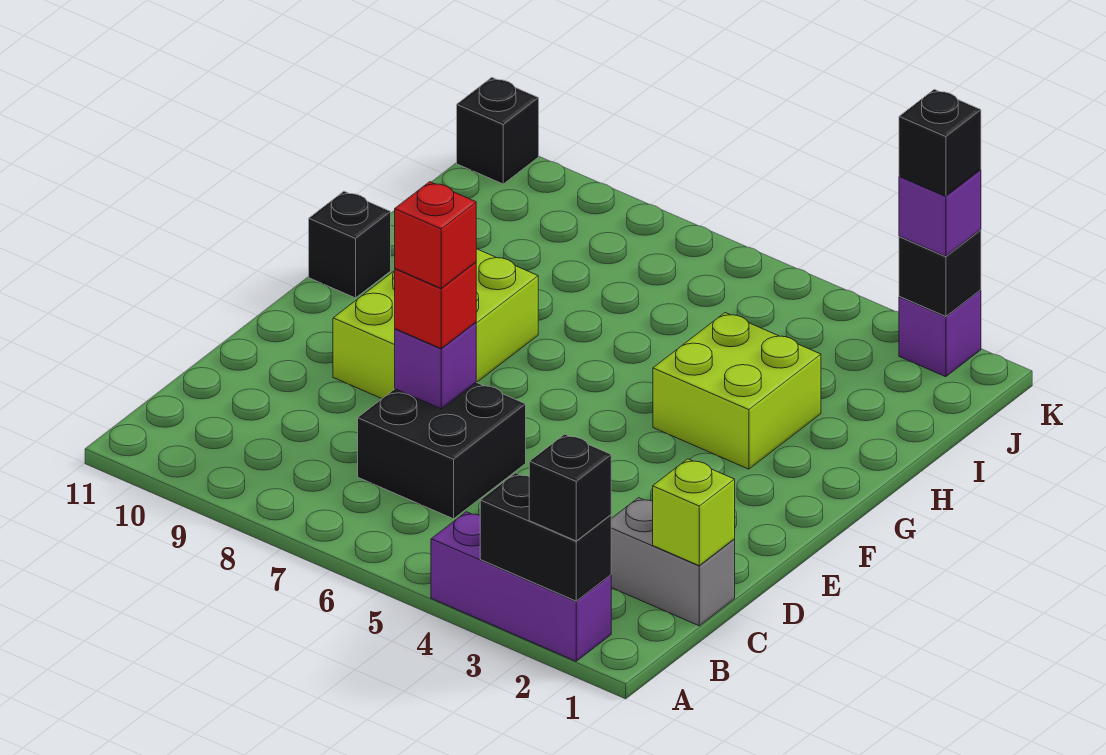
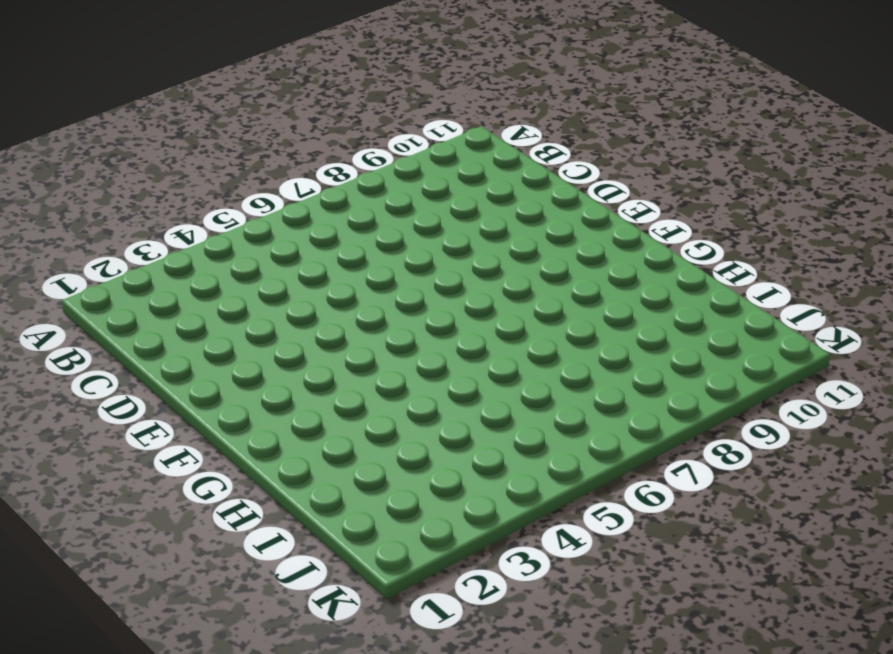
none -> purple 1x3 brick [431,512,611,661]
none -> grey 1x2 brick [611,498,735,626]
none -> black 2x2 brick [358,382,526,519]

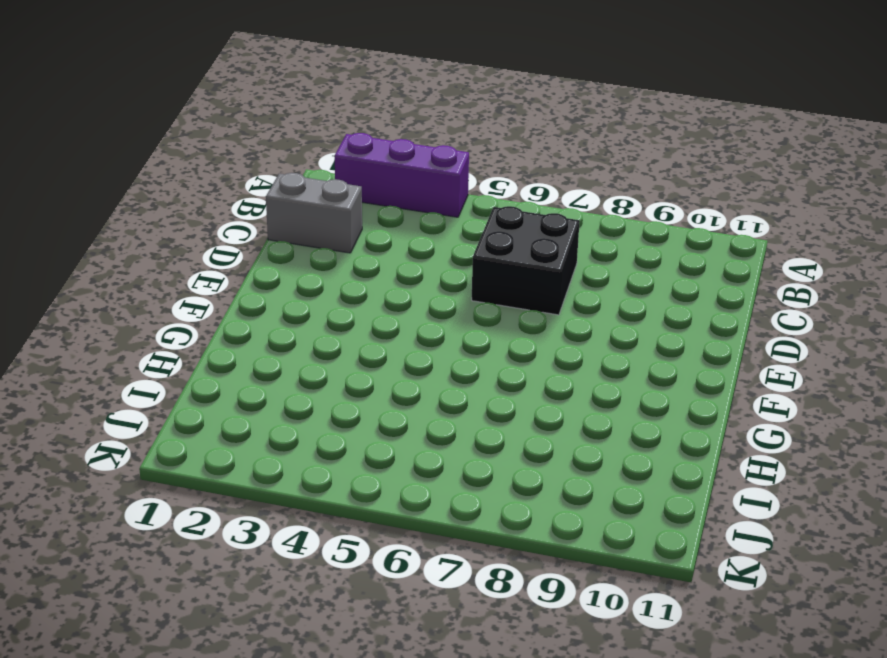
none -> lime 2x3 brick [333,249,538,399]
none -> lime 2x2 brick [653,313,821,469]
none -> black 1x1 brick [309,191,391,298]

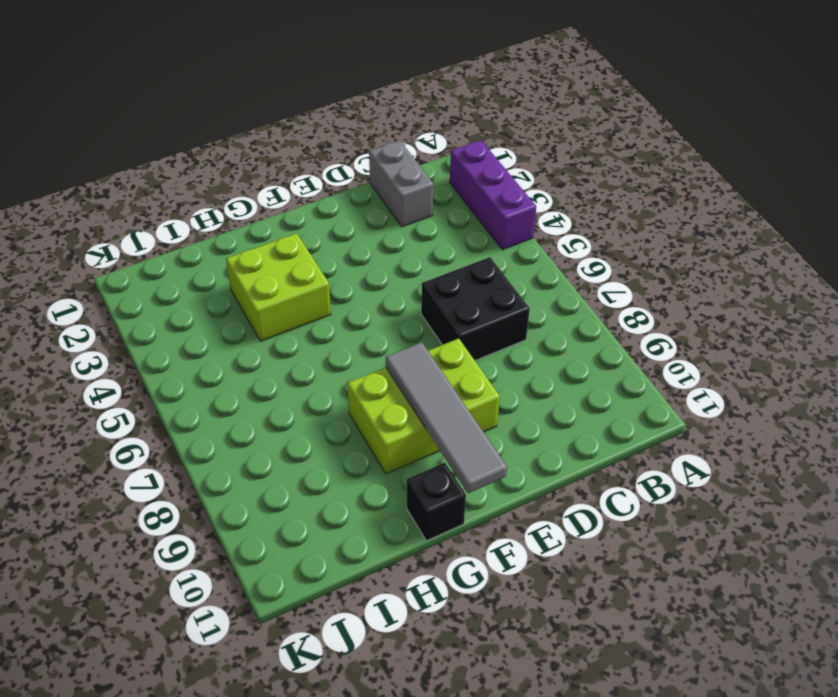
grey 1x4 tile [386,342,507,493] -> none
none -> purple 1x1 brick [899,290,981,377]
none -> black 1x1 brick [457,77,539,184]
none -> black 1x2 brick [480,473,611,601]

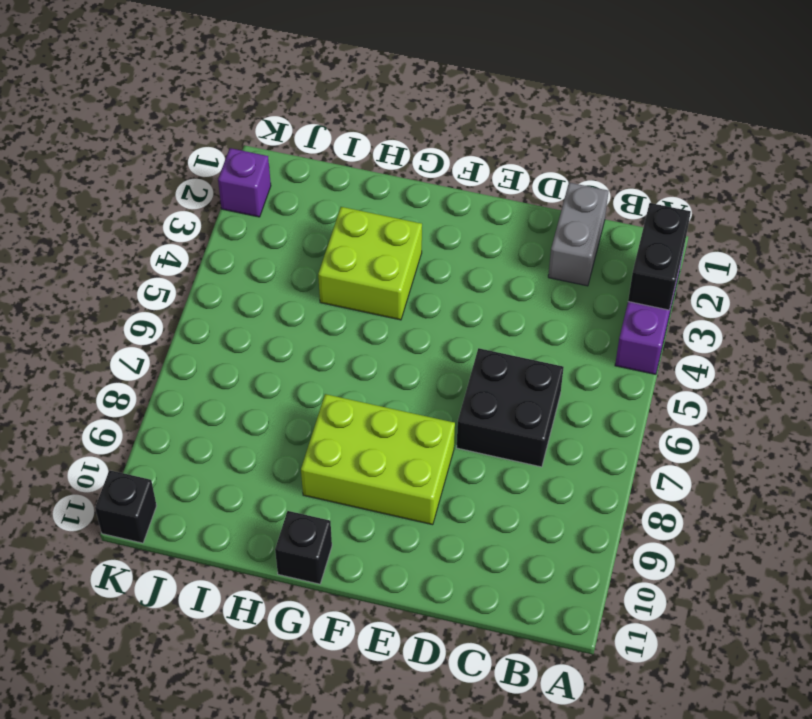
none -> lime 1x1 brick [653,459,735,565]
none -> purple 1x1 brick [395,322,476,409]
none -> black 1x1 brick [899,230,981,317]

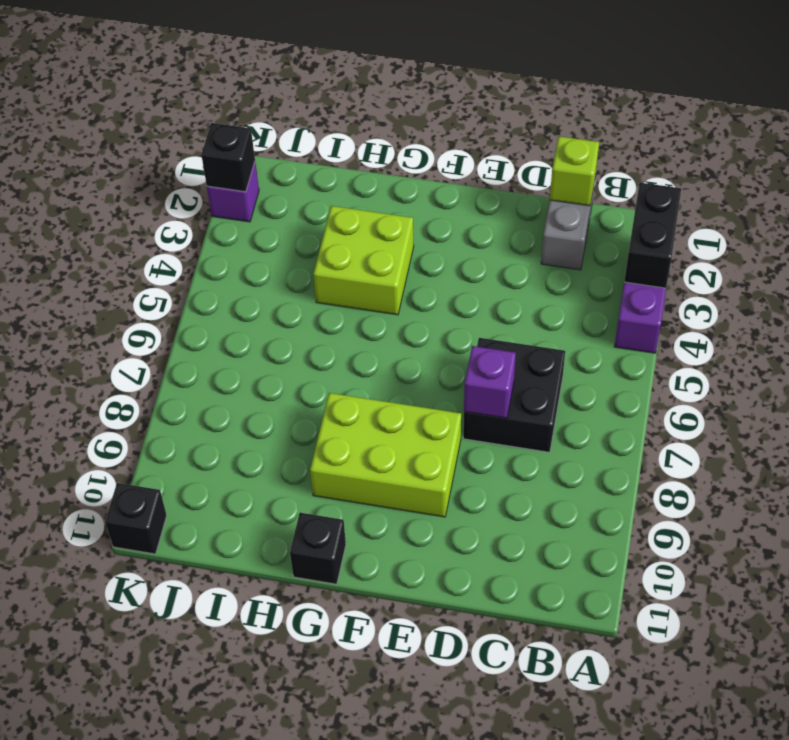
none -> black 1x1 brick [529,434,611,541]
none -> red 1x1 brick [395,262,476,348]
none -> purple 1x1 brick [899,170,981,256]

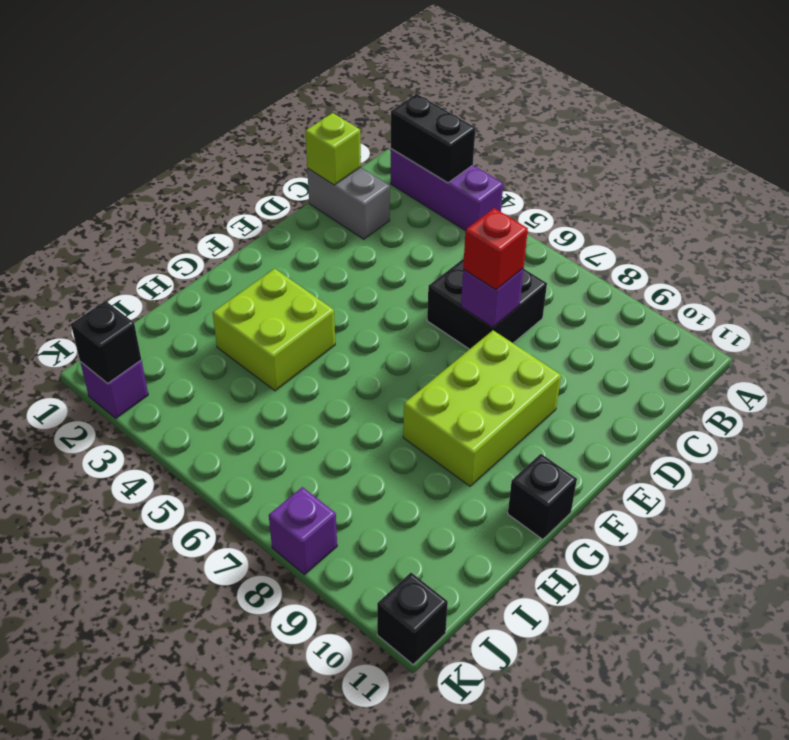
purple 1x1 brick [269,487,337,575] -> purple 1x1 brick moved to [899,170,981,256]
none -> black 1x1 brick [529,434,611,541]
none -> red 1x1 brick [395,182,476,288]
none -> black 1x1 brick [899,89,981,196]

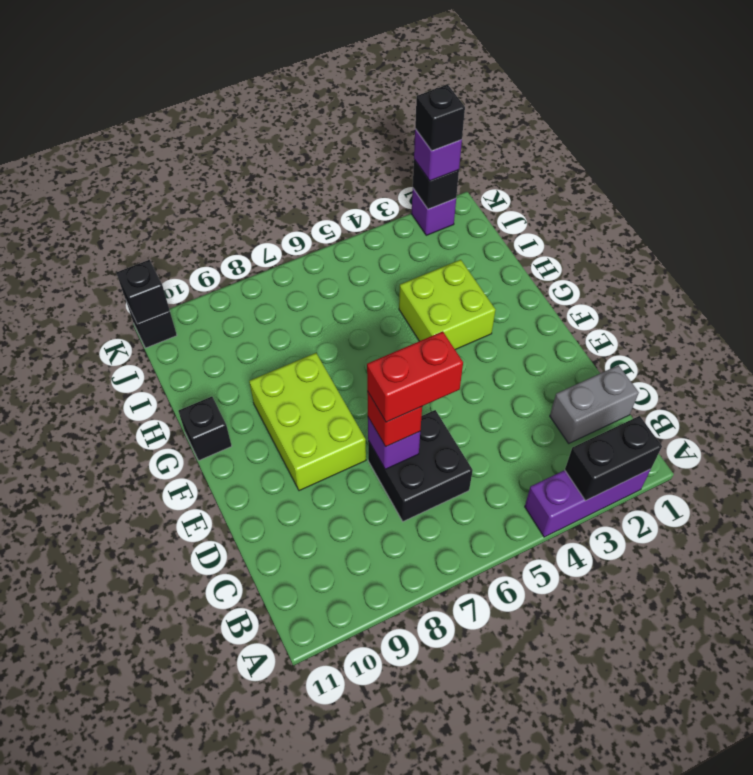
red 1x2 brick [367,331,463,422] -> red 1x1 brick [395,182,476,288]
black 1x1 brick [116,260,170,324] -> black 1x1 brick moved to [529,434,611,541]
none -> lime 1x1 brick [653,459,735,565]

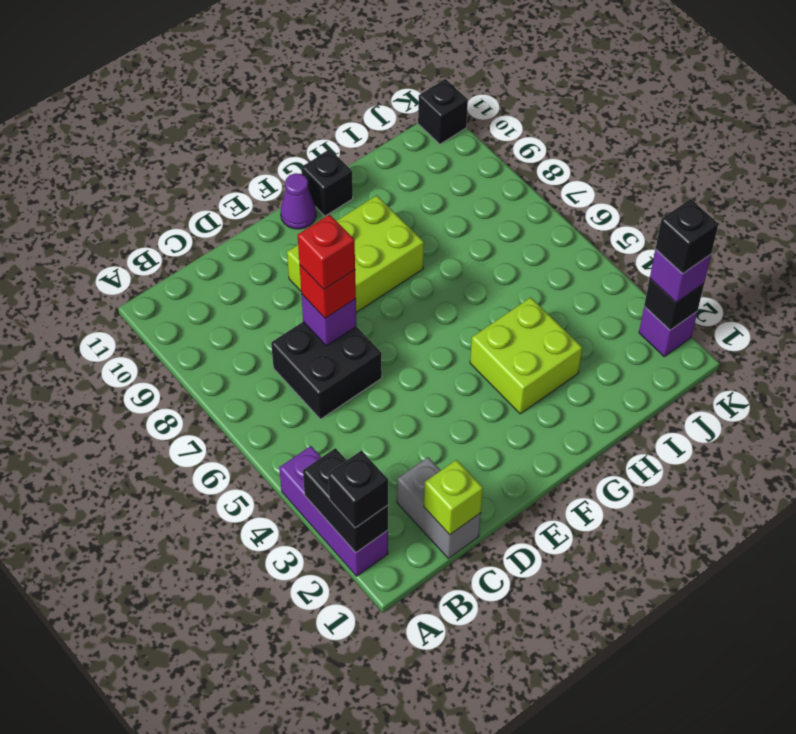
purple 1x1 cone [281,173,316,229] -> none

